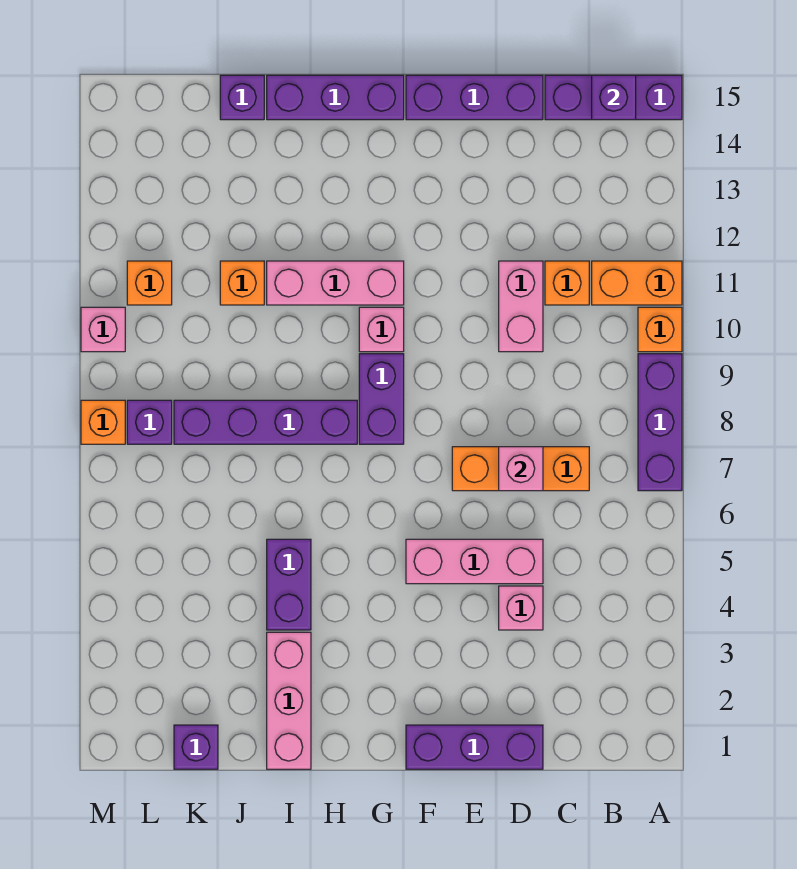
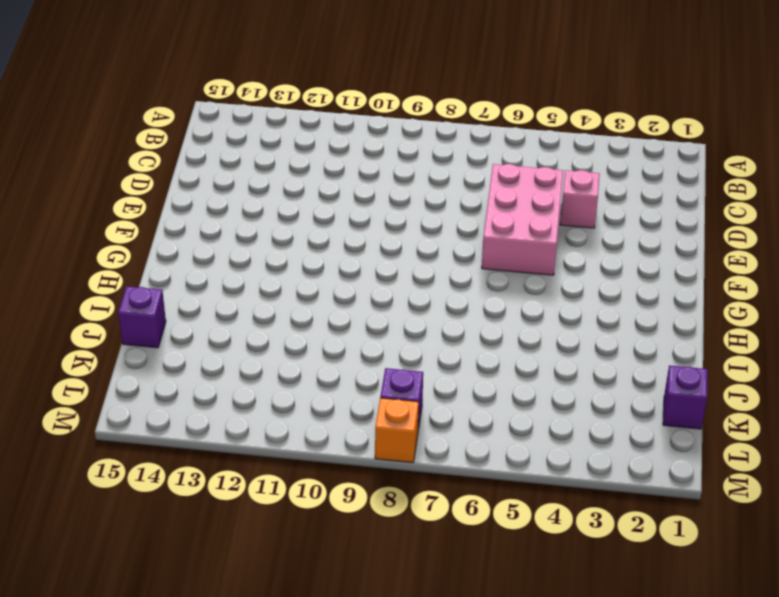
pink 2x3 brick [482,164,563,275] -> pink 1x3 brick [406,539,543,584]
none -> purple 1x3 brick [638,354,682,491]
none -> orange 1x1 brick [638,307,682,352]
none -> orange 1x2 brick [592,261,682,305]

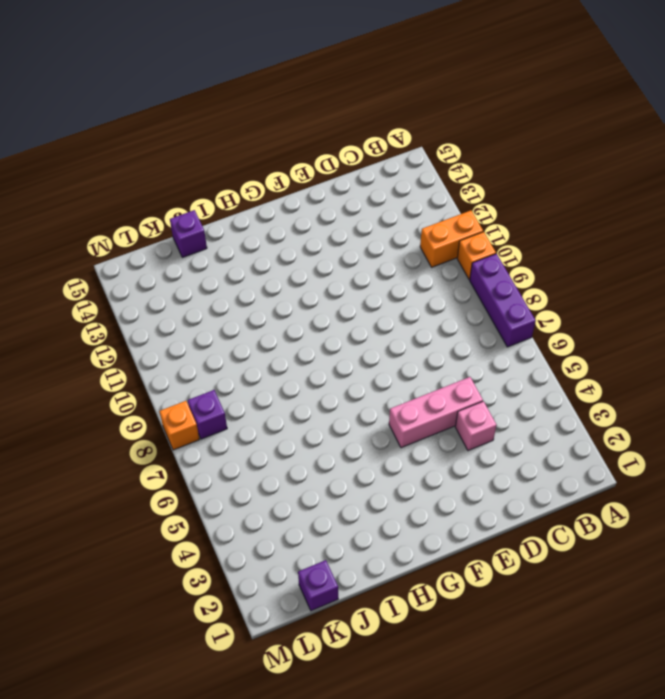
none -> purple 1x3 brick [545,75,682,120]
none -> orange 1x3 brick [452,447,589,491]
none -> orange 1x1 brick [545,261,589,305]

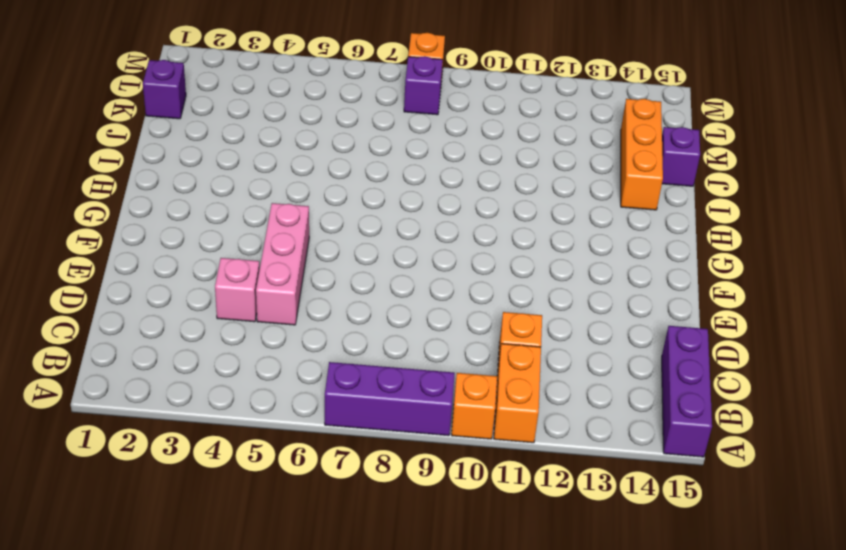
orange 1x3 brick [621,99,663,210] -> orange 1x3 brick moved to [452,447,589,491]
none -> purple 1x3 brick [406,725,543,769]
none -> pink 1x2 brick [499,261,543,352]
none -> purple 1x3 brick [406,75,543,120]

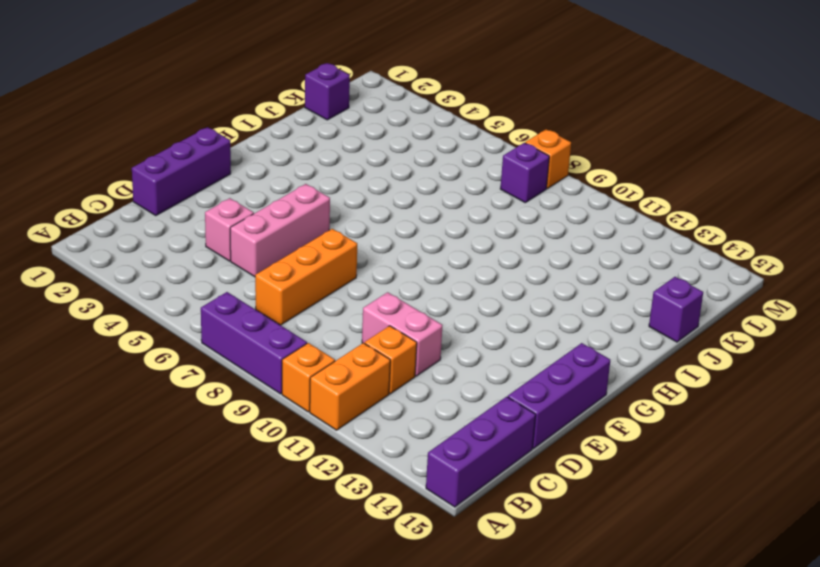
none -> purple 1x2 brick [359,354,404,444]
none -> pink 1x1 brick [359,307,404,352]
none -> pink 1x3 brick [267,261,404,305]

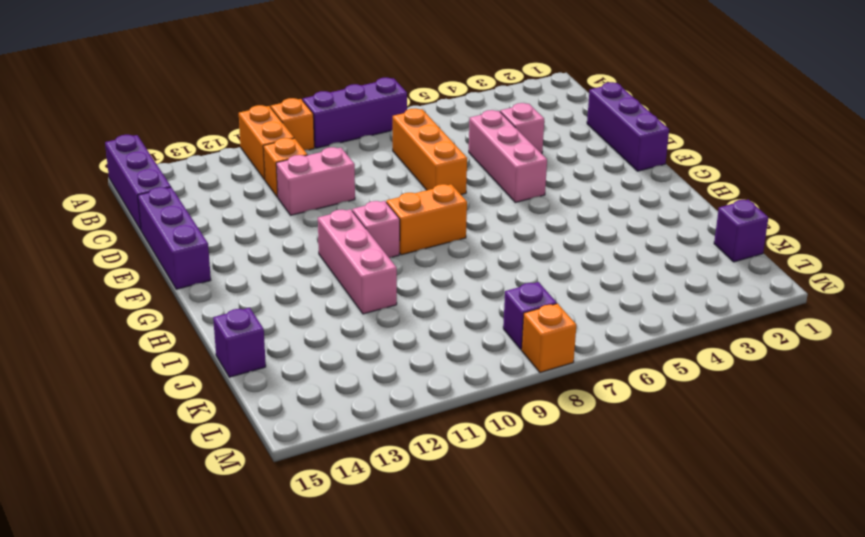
orange 1x2 brick [386,184,467,255] -> purple 1x2 brick [359,354,404,444]
none -> purple 1x3 brick [267,75,404,120]
none -> purple 1x4 brick [174,400,357,444]
none -> pink 1x3 brick [267,632,311,769]

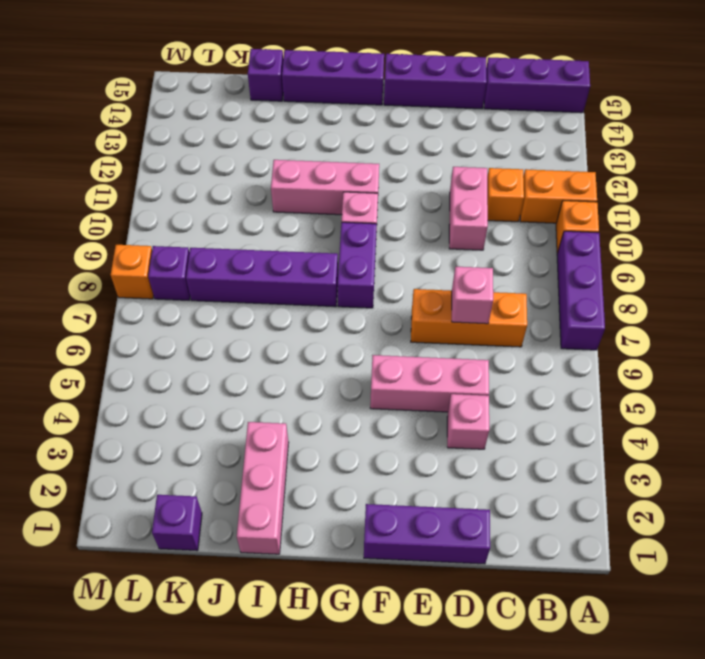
none -> purple 1x2 brick [267,539,311,630]
none -> orange 1x1 brick [220,261,264,305]
none -> orange 1x1 brick [127,261,172,305]

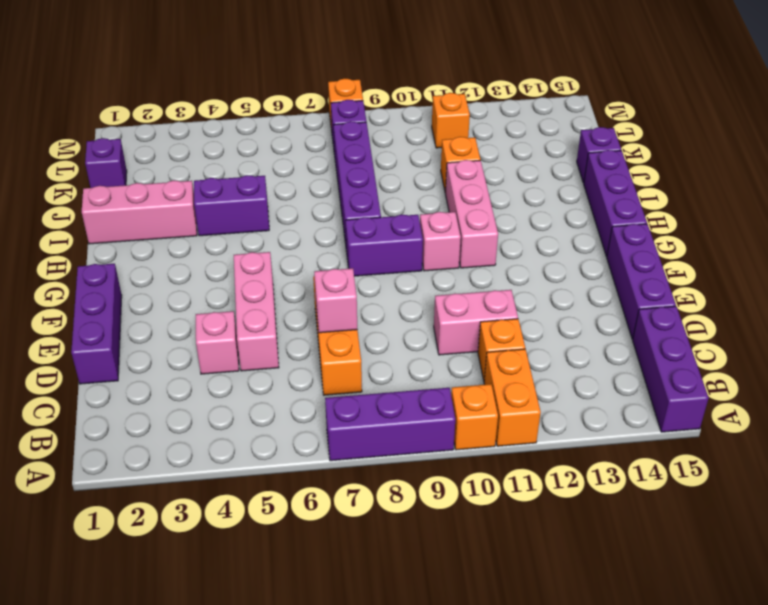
none -> pink 1x1 brick [81,307,125,352]
none -> purple 1x1 brick [592,75,636,120]

